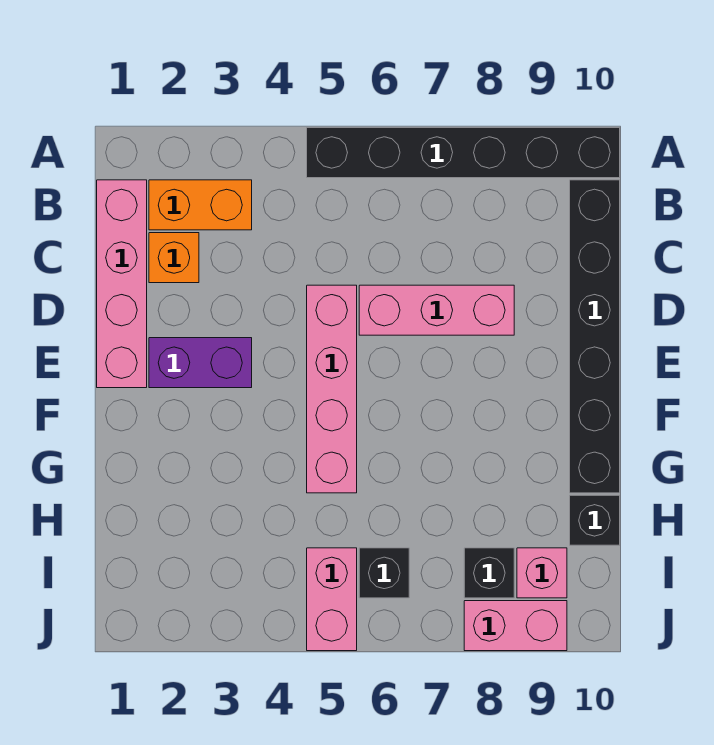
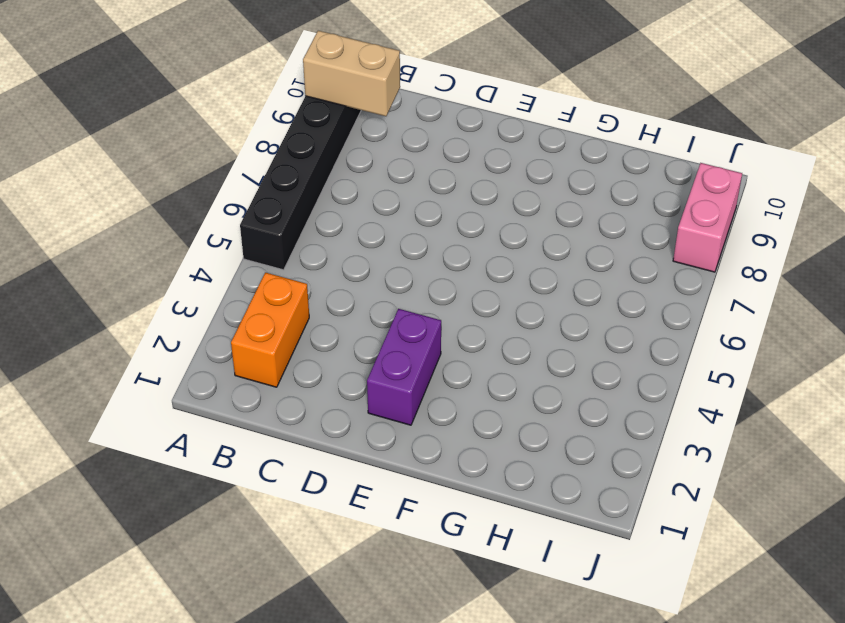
tan 1x2 brick [303,31,400,116] -> none
none -> pink 1x4 brick [97,180,147,388]
none -> black 1x6 brick [570,180,620,493]
none -> orange 1x1 brick [149,233,199,283]

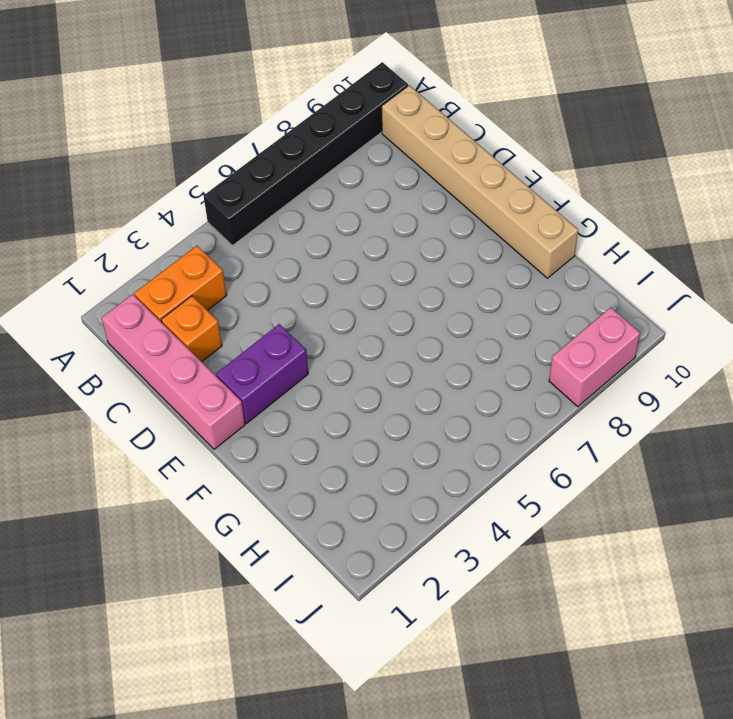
tan 1x6 brick [382,85,578,278] -> black 1x6 brick [570,180,620,493]
none -> pink 1x4 brick [307,285,357,493]
none -> pink 1x3 brick [359,285,514,335]
none -> black 1x1 brick [570,495,620,545]

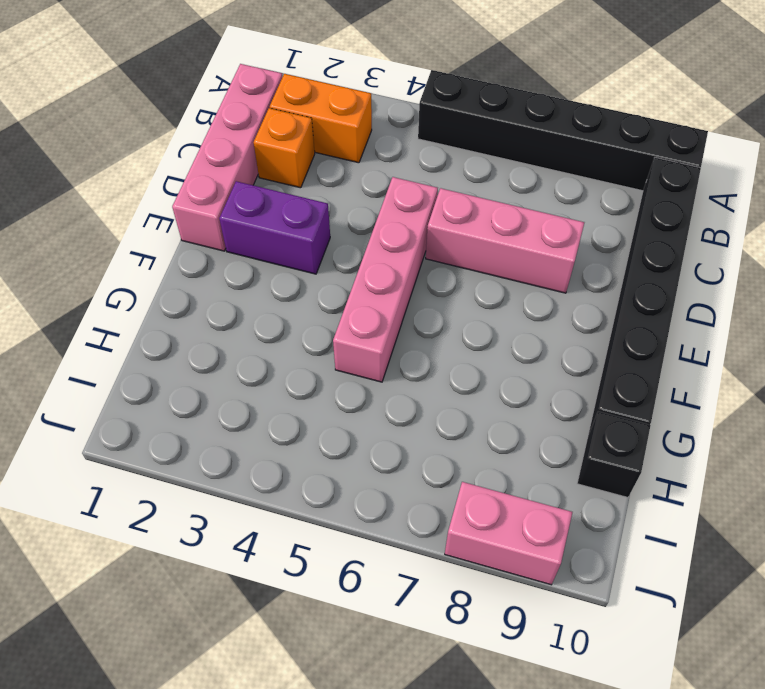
none -> pink 1x2 brick [307,548,357,651]
none -> black 1x1 brick [359,548,409,598]
none -> black 1x1 brick [464,548,514,598]

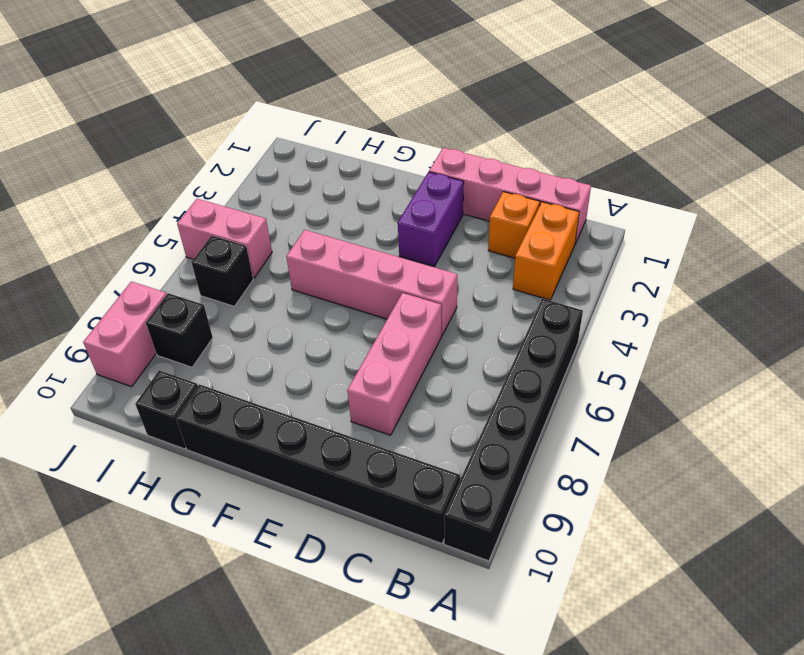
none -> pink 1x1 brick [517,548,567,598]

